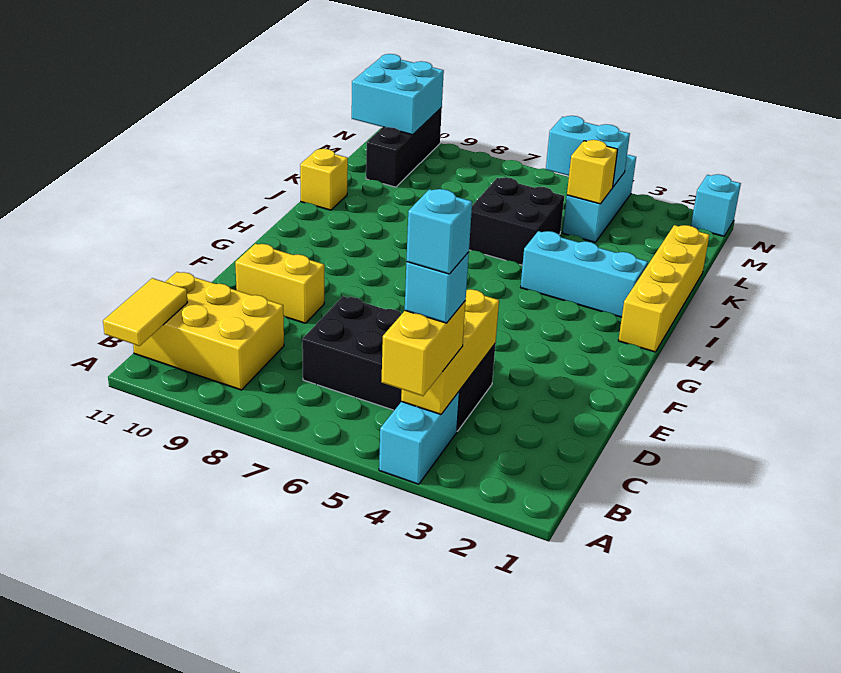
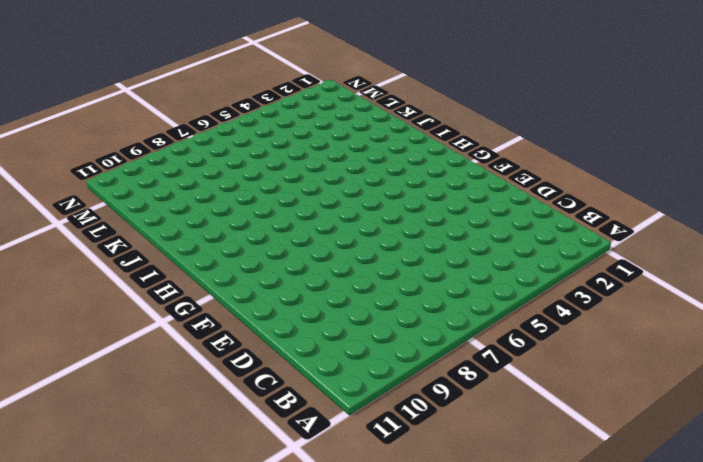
none -> cyan 1x2 brick [379,392,459,484]
none -> yellow 2x3 brick [133,272,284,390]
none -> black 2x4 brick [302,296,495,431]

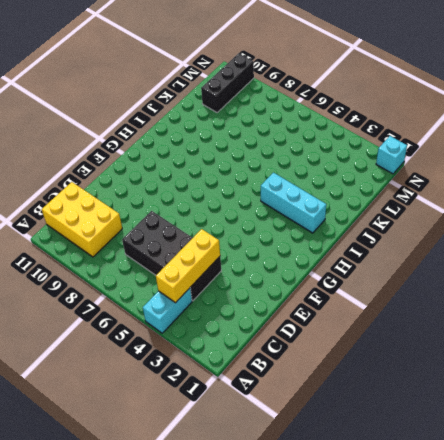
none -> yellow 1x2 brick [235,244,324,323]
none -> yellow 1x4 brick [618,225,709,352]
none -> black 2x2 brick [469,177,564,265]

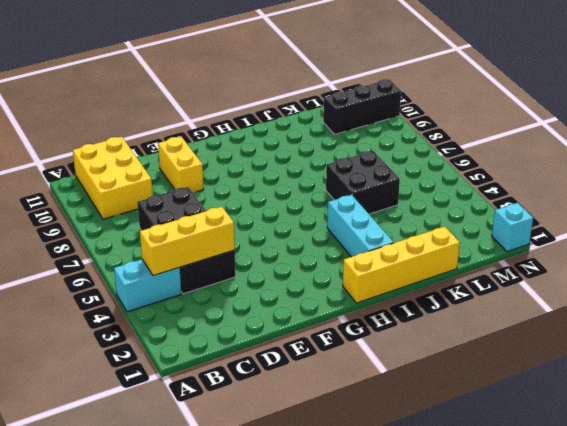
none -> yellow 1x1 brick [300,149,348,210]
none -> cyan 1x3 brick [563,155,636,242]
none -> yellow 1x2 tile [103,278,188,346]

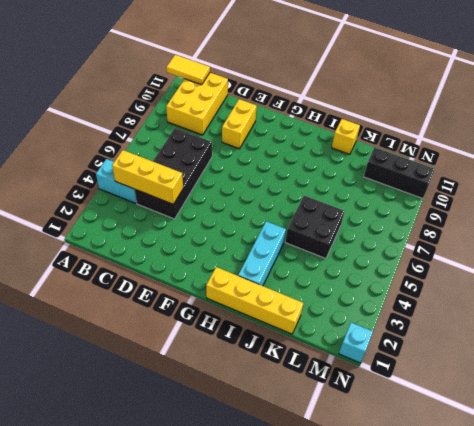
none -> cyan 1x3 brick [563,155,636,242]
none -> yellow 1x1 brick [567,140,618,204]
none -> cyan 1x2 brick [546,116,630,187]

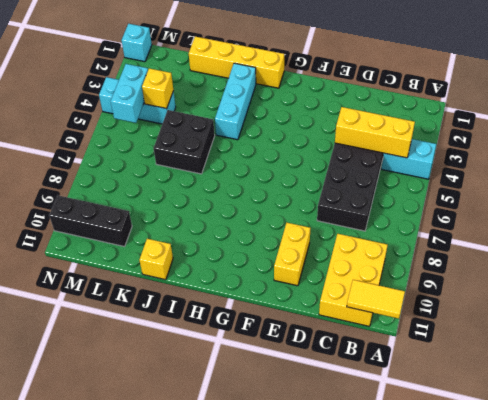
none -> cyan 2x2 brick [352,54,444,135]
none -> yellow 1x2 brick [381,301,466,396]
none -> cyan 1x1 brick [405,252,469,323]

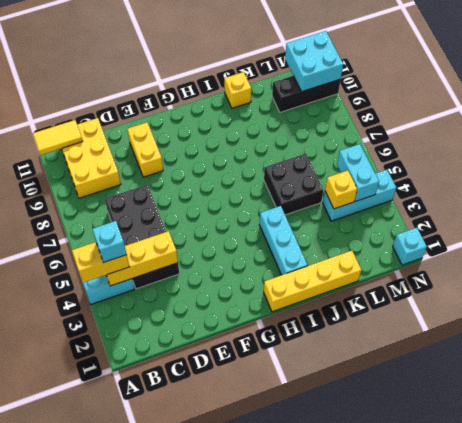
none -> cyan 1x1 brick [406,189,472,274]

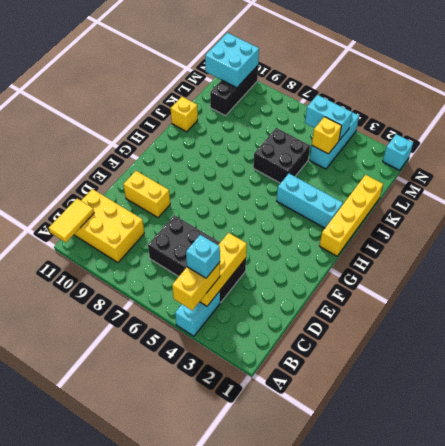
none -> cyan 1x1 brick [406,189,472,274]

